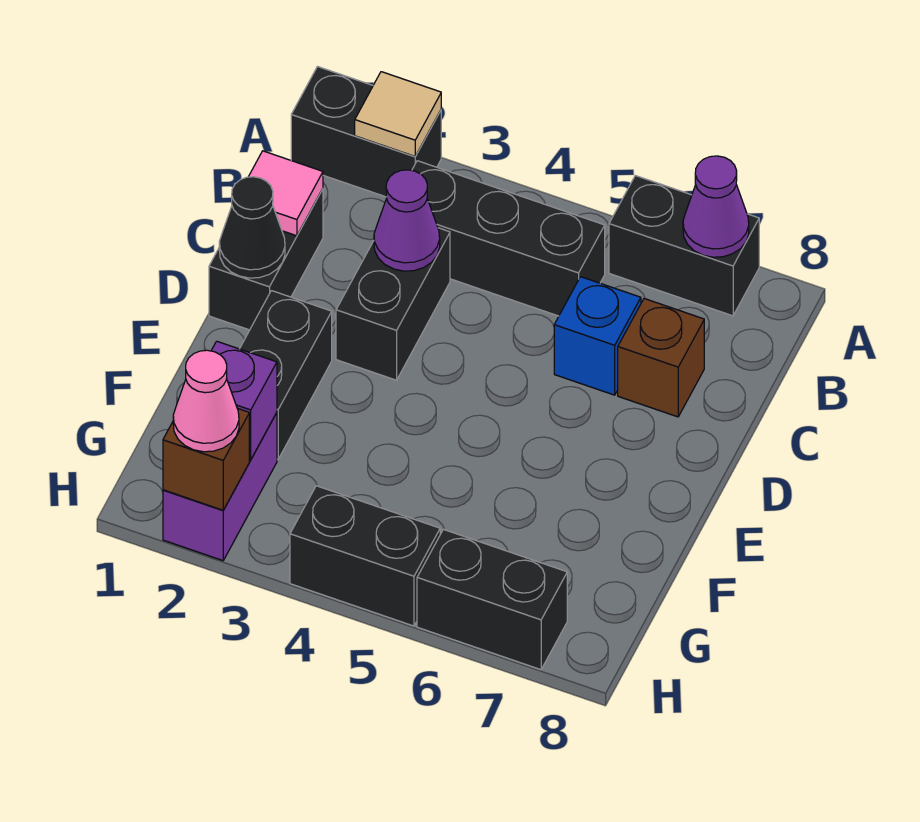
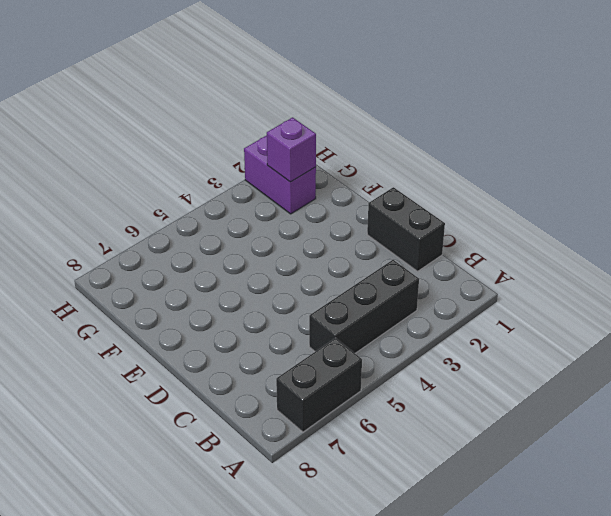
none -> black 1x2 brick [291,67,441,197]
none -> black 1x2 brick [336,228,450,380]
none -> blue 1x1 brick [554,277,641,395]

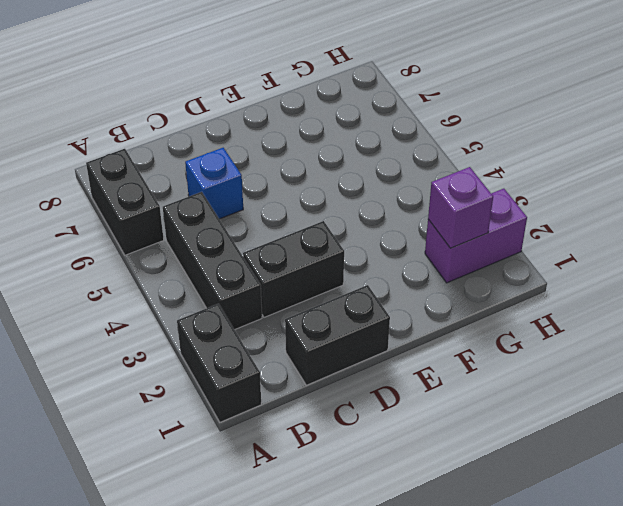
none -> brown 1x1 brick [618,299,704,417]
none -> black 1x2 brick [240,291,332,459]
none -> black 1x2 brick [290,486,440,626]

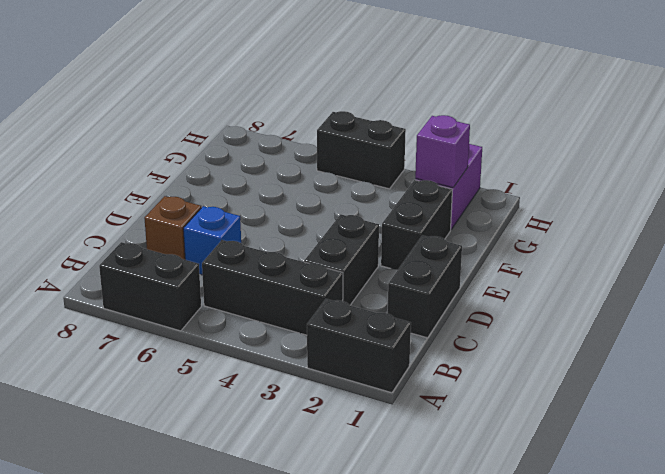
none -> black 1x2 brick [417,529,567,670]
none -> tan 1x1 tile [355,72,441,156]
none -> purple 1x1 cone [683,156,749,257]

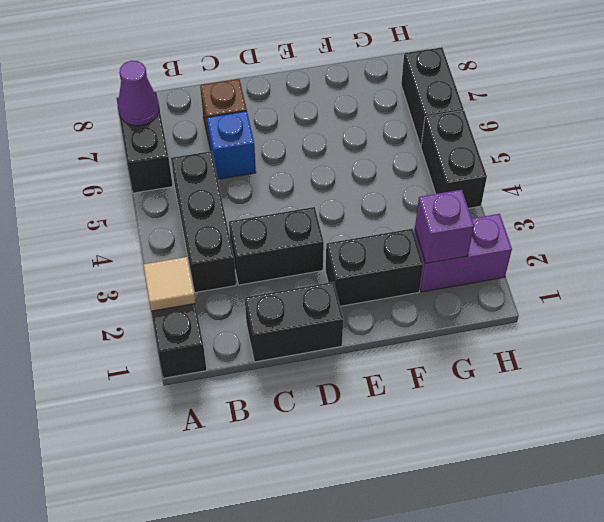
none -> pink 1x1 tile [249,151,323,236]
none -> purple 1x1 cone [374,170,440,271]
none -> black 1x1 cone [219,177,285,278]

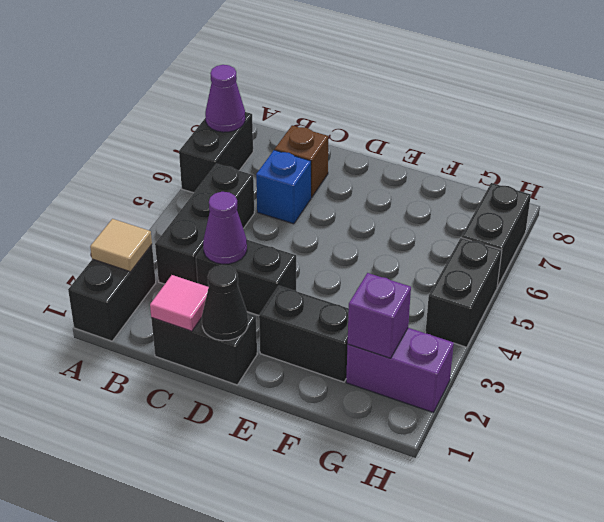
none -> brown 1x1 brick [163,408,249,510]
none -> pink 1x1 cone [173,350,239,452]

